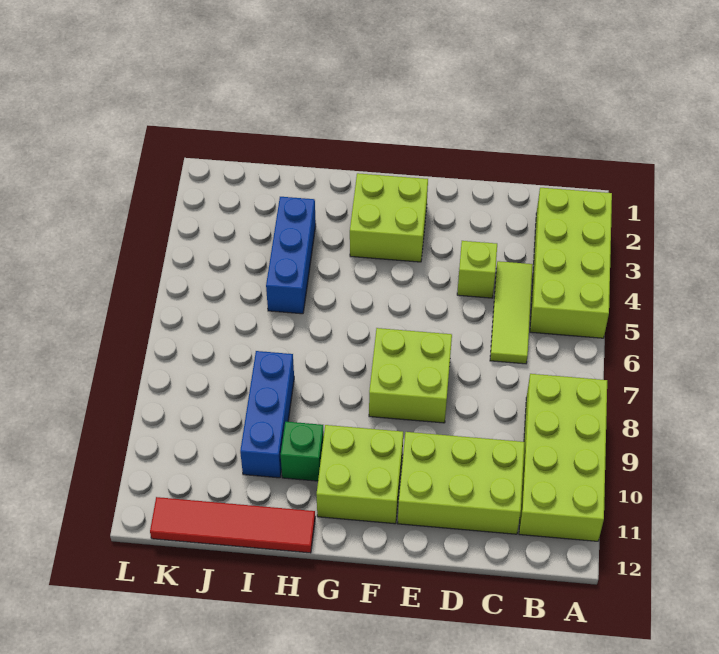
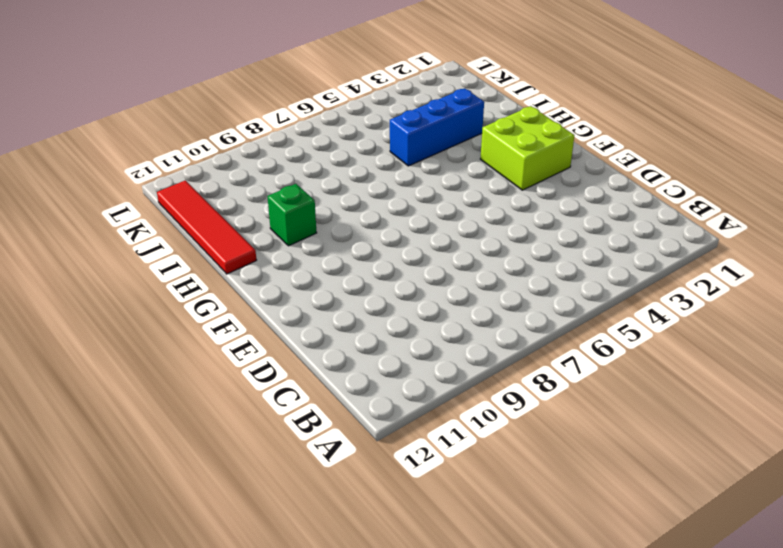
none -> lime 2x4 brick [530,188,612,338]
none -> lime 2x4 brick [519,374,607,541]
none -> lime 1x3 tile [490,261,533,364]

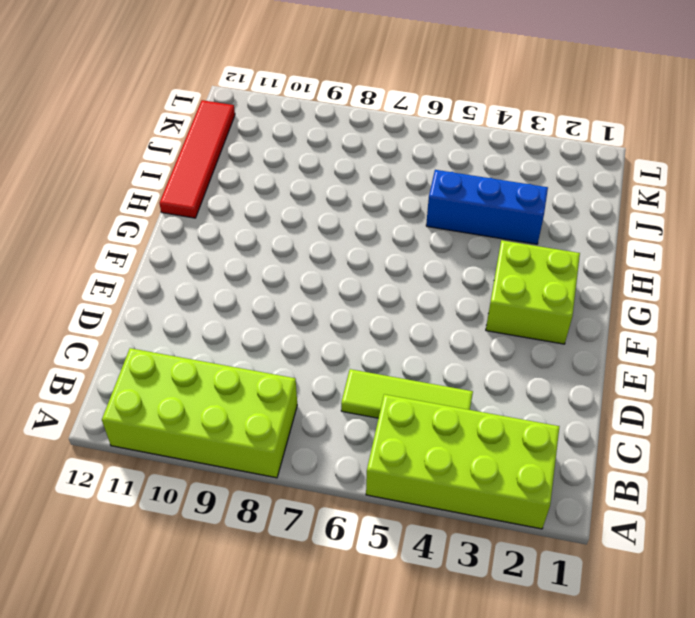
none -> lime 2x3 brick [398,432,524,534]
none -> lime 1x1 brick [457,241,497,298]
none -> lime 2x2 brick [369,328,452,423]

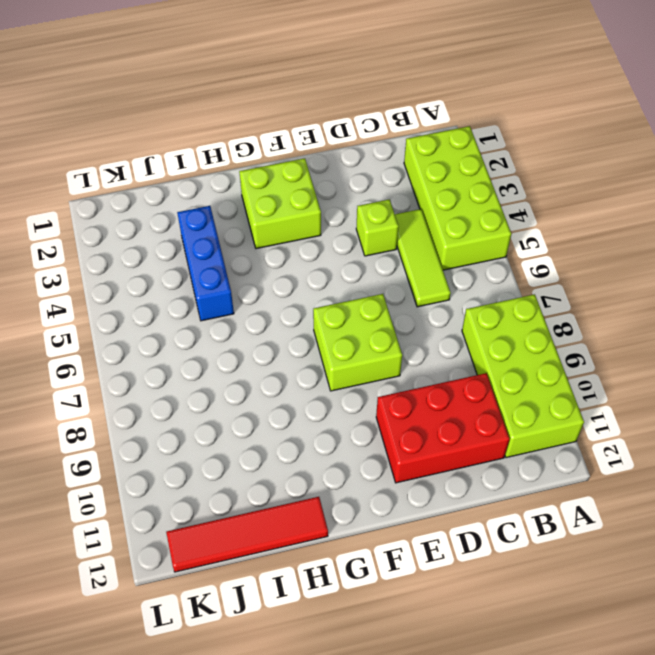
red 2x3 brick [376,373,510,483] -> lime 2x3 brick [398,432,524,534]
none -> lime 2x2 brick [316,425,403,524]
none -> green 1x1 brick [281,422,324,481]
none -> blue 1x3 brick [240,351,294,478]

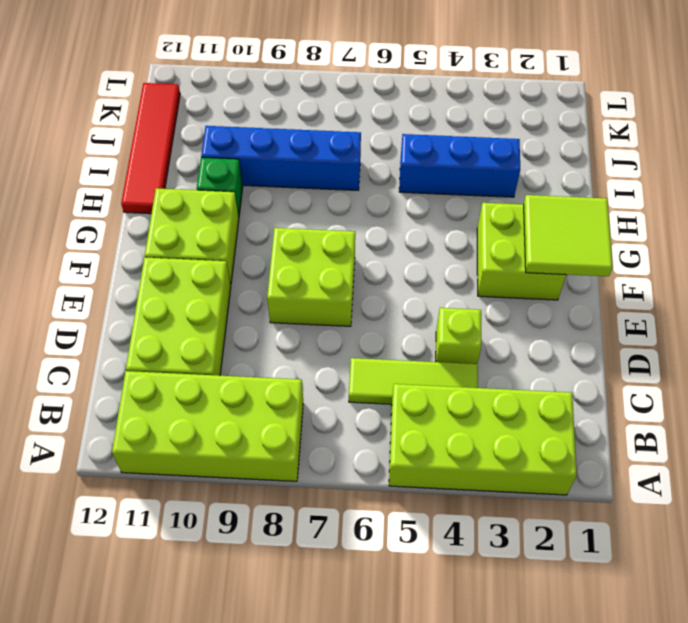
lime 2x2 tile [524,195,613,276] -> none
blue 1x4 brick [201,126,361,190] -> blue 1x3 brick [240,351,294,478]

